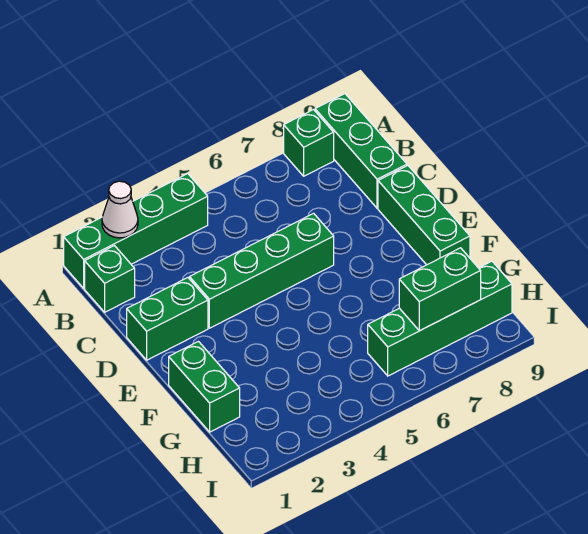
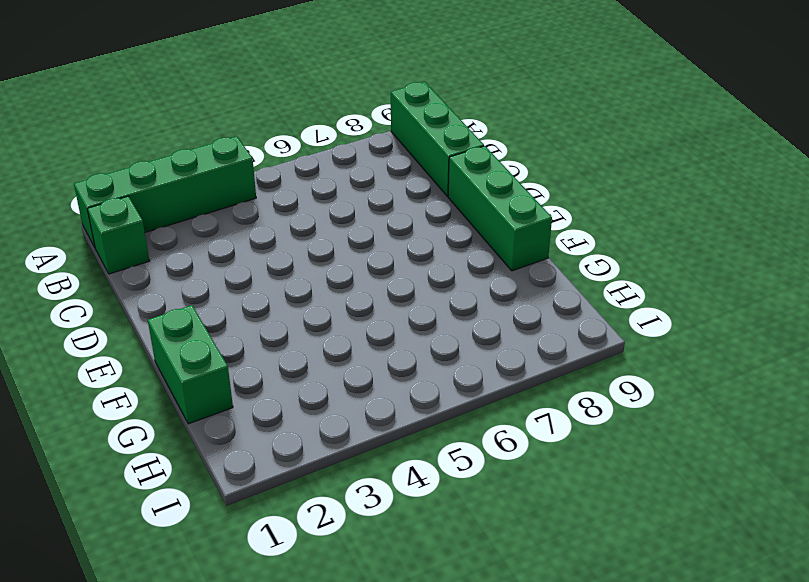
none -> green 1x1 brick [284,110,334,176]
none -> green 1x2 brick [127,278,208,360]

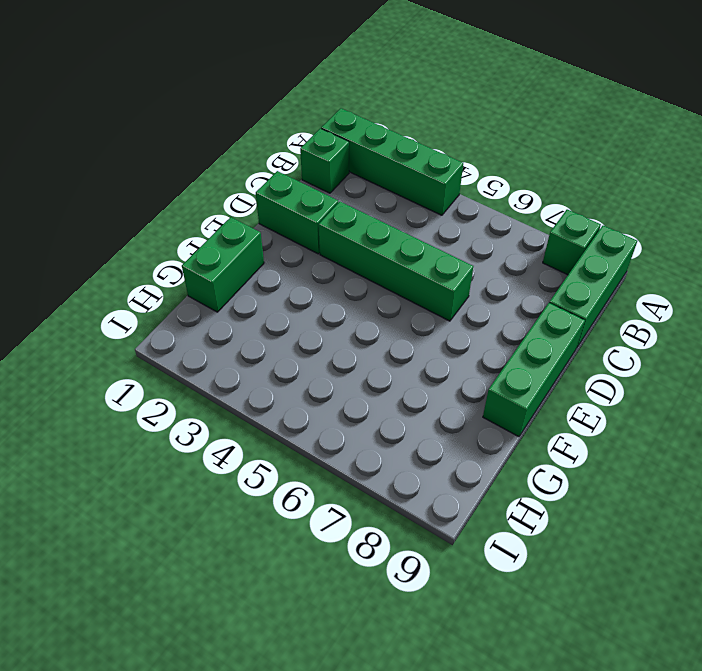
none -> green 1x4 brick [368,261,512,376]
none -> white 1x1 cone [102,181,138,238]

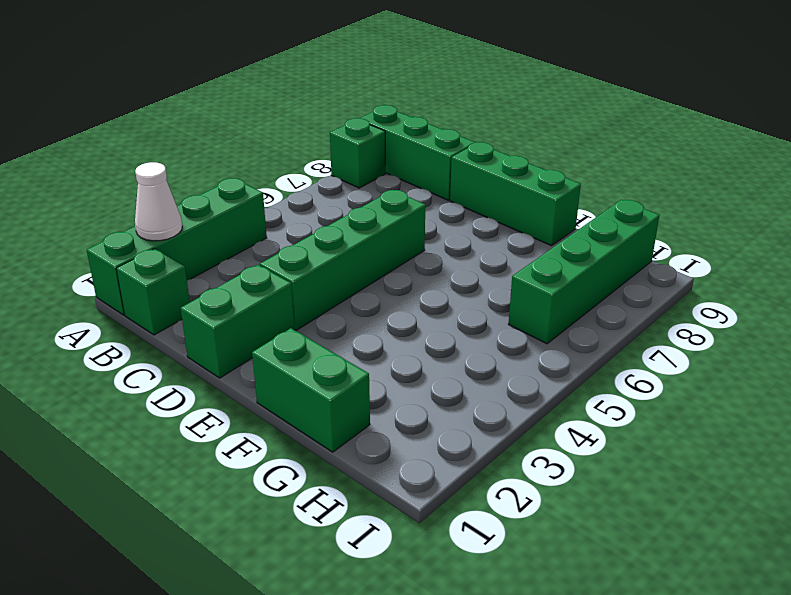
none -> green 1x2 brick [399,248,481,331]

